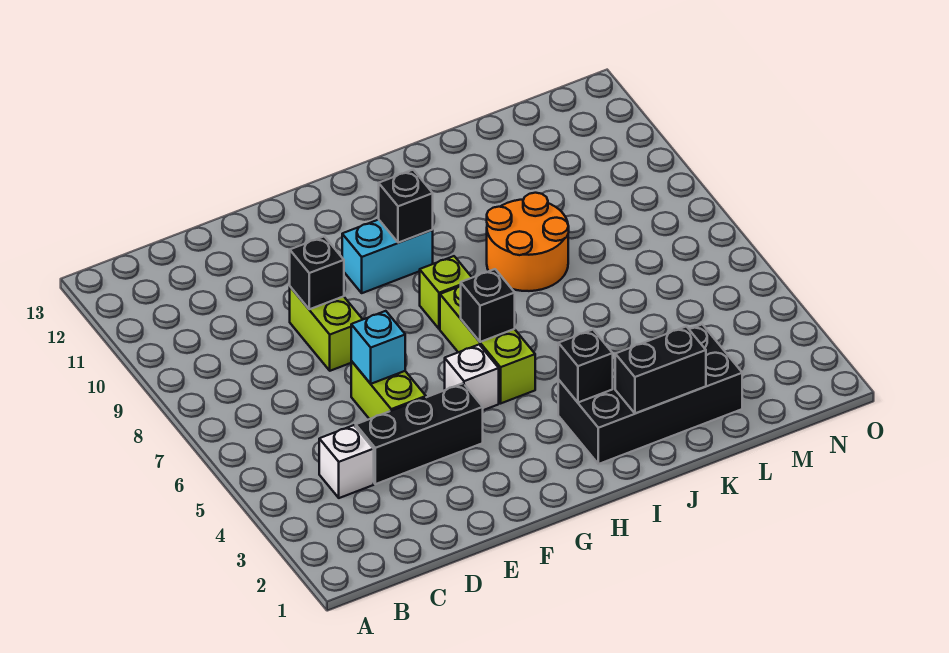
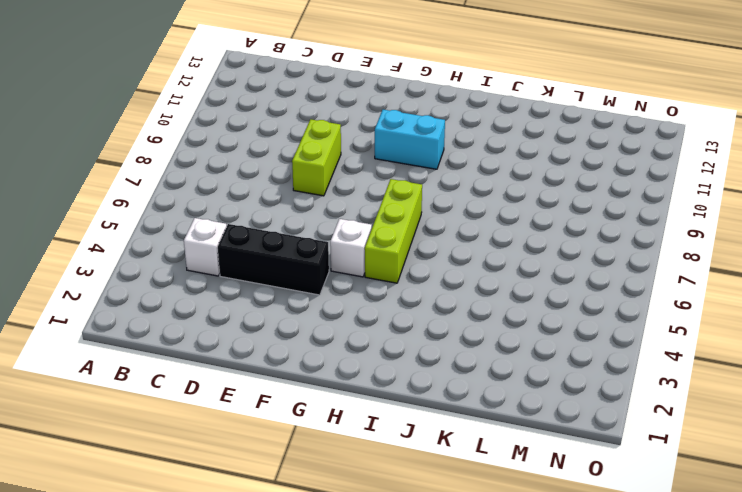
none -> lime 1x2 brick [351,361,426,419]
none -> lime 1x1 brick [420,256,472,329]
none -> black 2x4 brick [558,324,742,464]

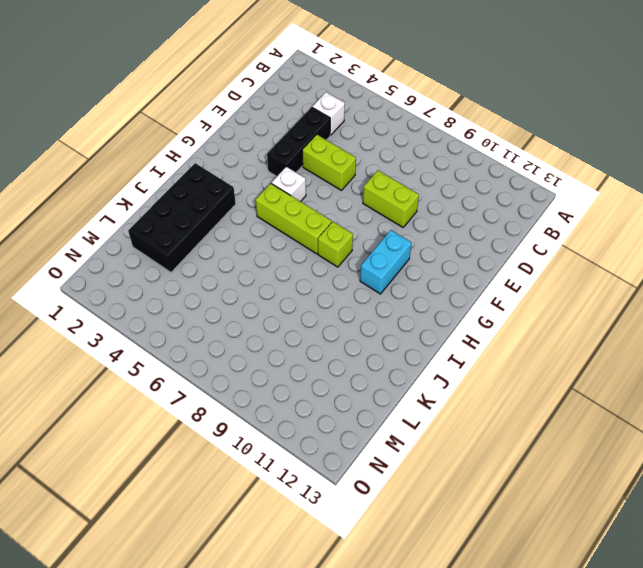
none -> orange 2x2 round brick [487,193,569,291]
none -> cyan 1x1 brick [351,311,405,384]
none -> black 1x1 brick [290,236,344,309]

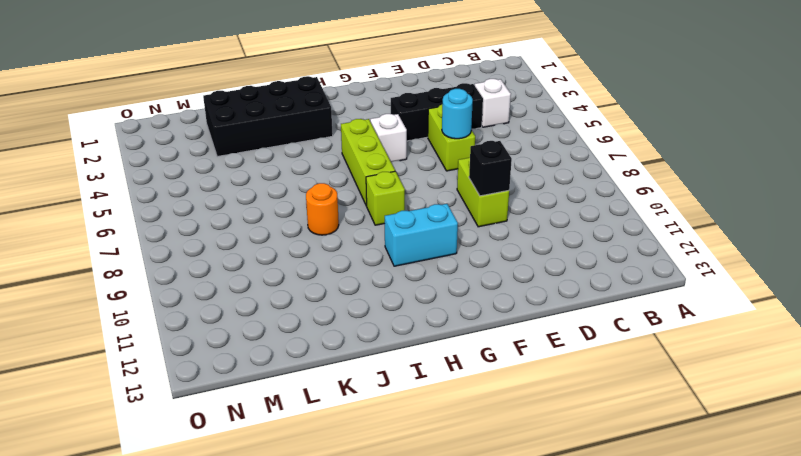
cyan 1x1 round brick [442,88,473,139] -> cyan 1x1 brick [351,311,405,384]
orange 1x1 round brick [306,183,339,235] -> orange 2x2 round brick [487,193,569,291]
none -> black 1x1 brick [461,269,515,342]
none -> black 1x1 brick [379,170,433,243]
none -> black 1x1 brick [558,330,613,402]

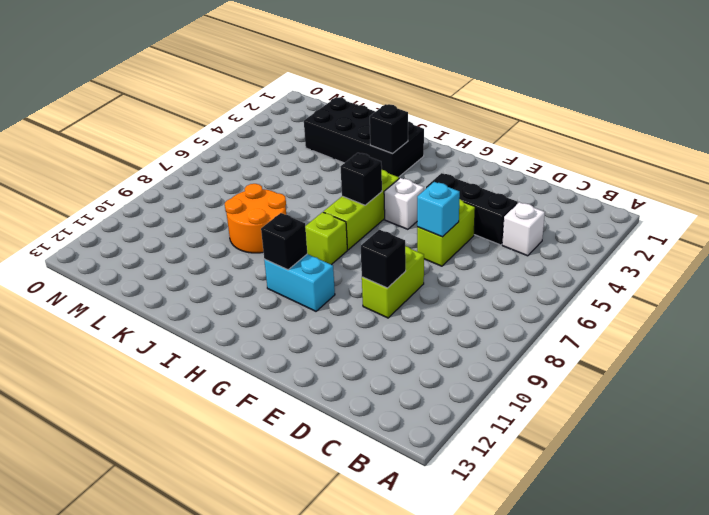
none -> black 1x2 brick [615,326,706,413]

